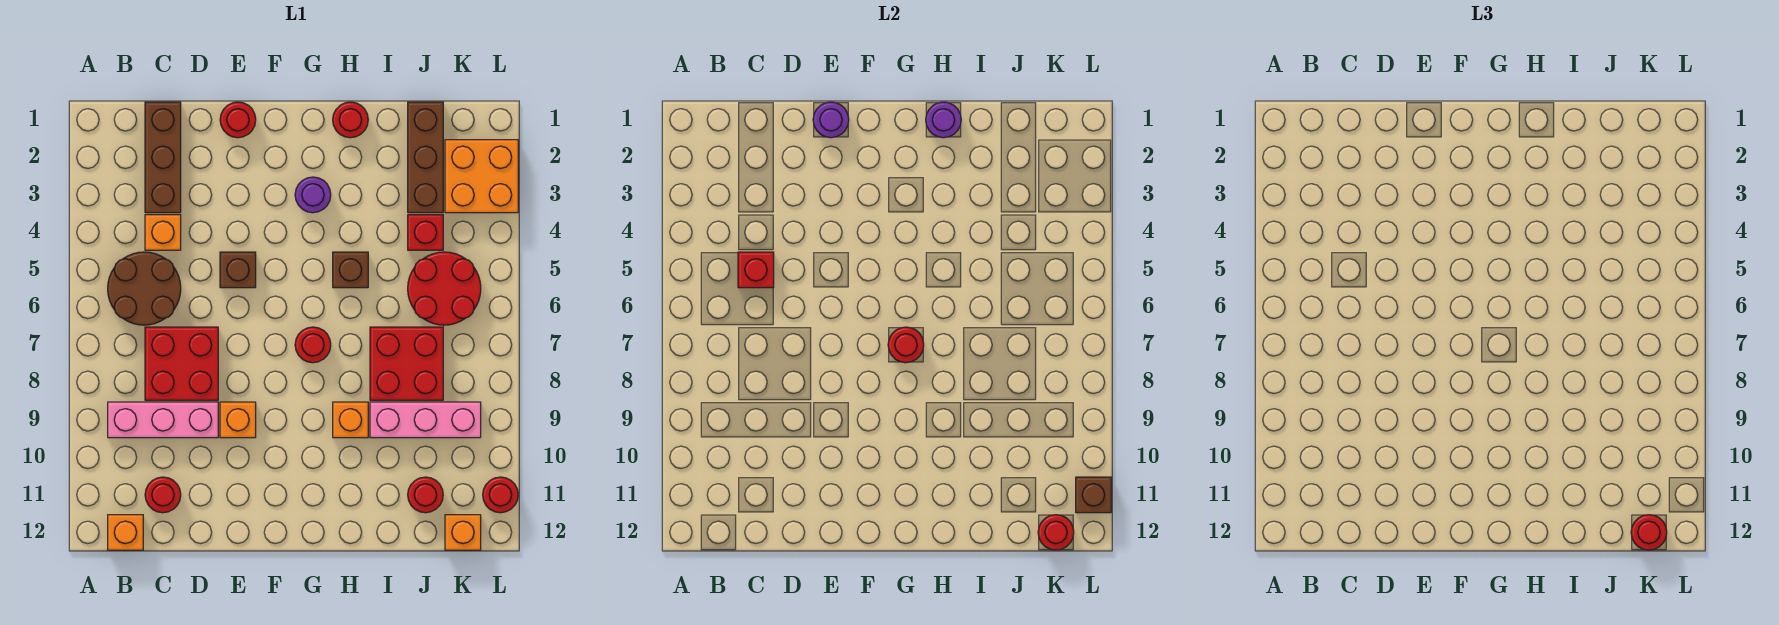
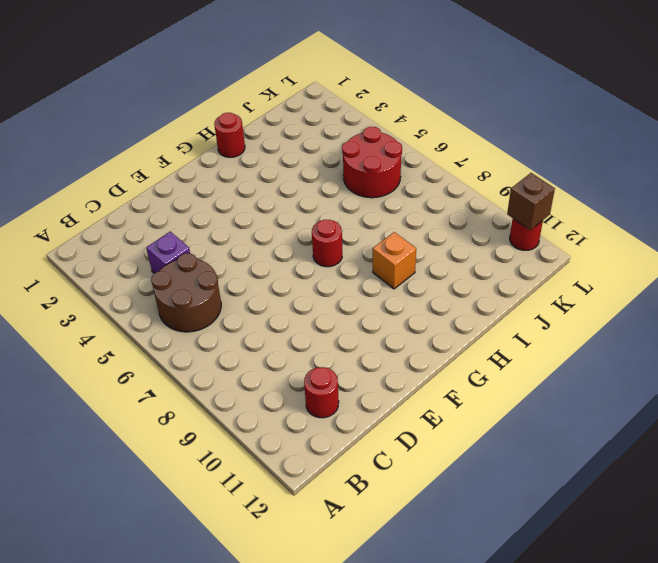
purple 1x1 brick [146,232,190,273] -> orange 1x1 brick [145,215,181,250]
none -> pink 1x3 brick [108,402,218,438]
none -> orange 1x1 brick [108,515,143,550]
none -> brown 1x3 brick [145,102,181,213]
none -> red 2x2 brick [145,327,218,400]

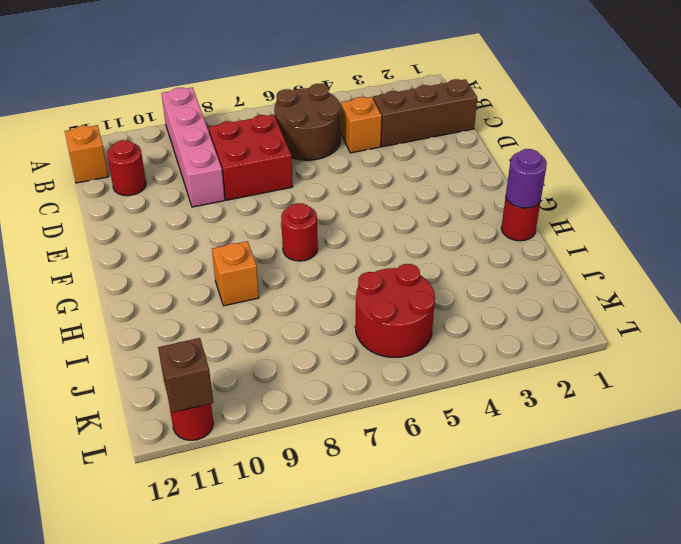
pink 1x4 brick [161,88,225,207] -> pink 1x3 brick [108,402,218,438]
none -> red 1x1 round brick [220,102,256,138]
none -> brown 1x1 brick [220,252,256,288]
none -> orange 1x1 brick [220,402,256,438]
none -> purple 1x1 round brick [295,177,331,213]

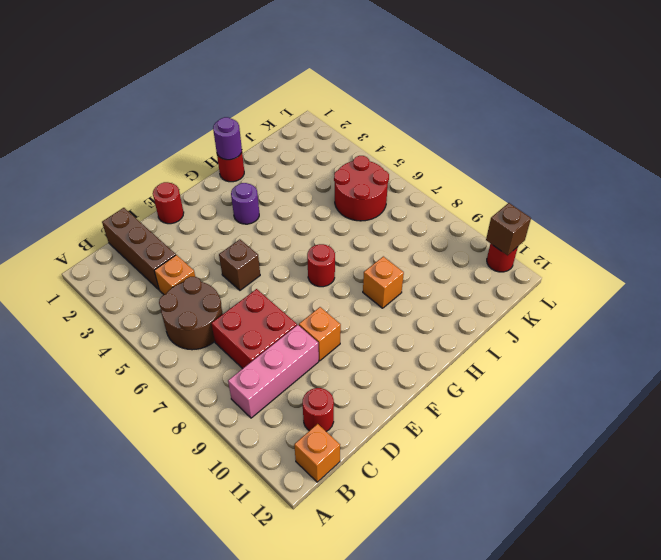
none -> brown 1x1 brick [333,252,368,288]
none -> red 2x2 brick [370,327,443,400]
none -> pink 1x3 brick [370,402,481,438]
none -> brown 1x3 brick [408,102,443,213]

